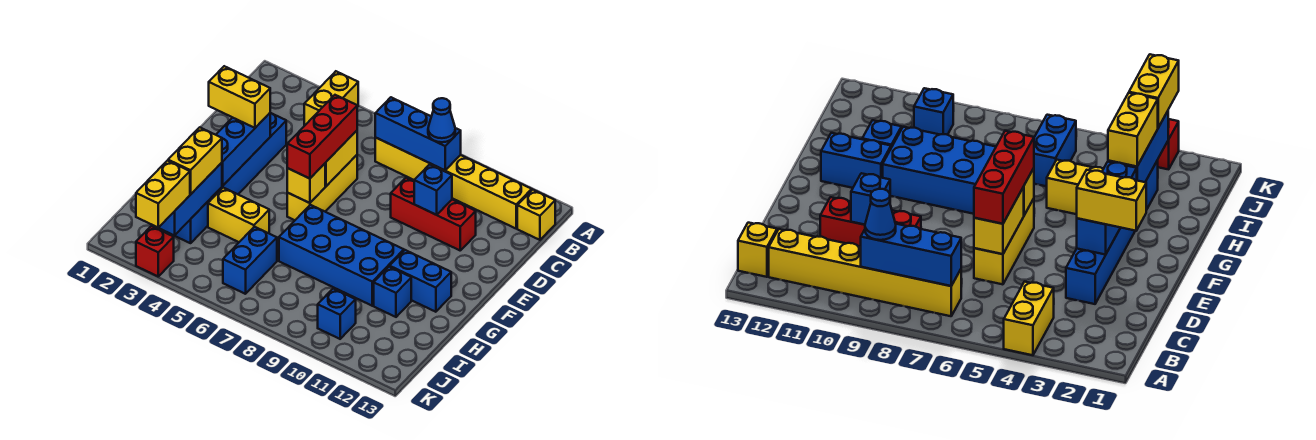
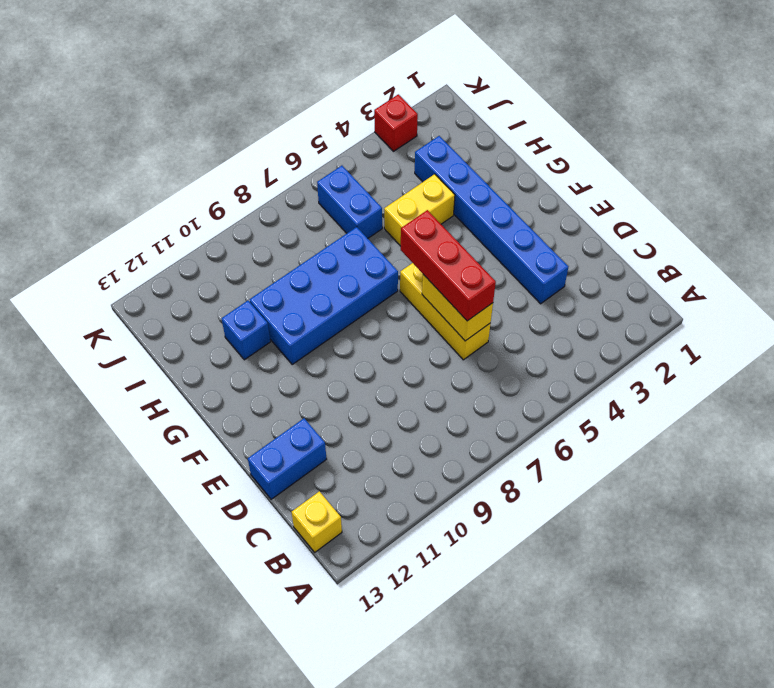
blue 1x2 brick [248,418,326,499] -> blue 1x2 brick moved to [390,250,451,312]
none -> yellow 1x2 brick [304,71,358,126]
none -> yellow 1x6 brick [375,137,532,228]
none -> red 1x3 brick [391,178,476,250]

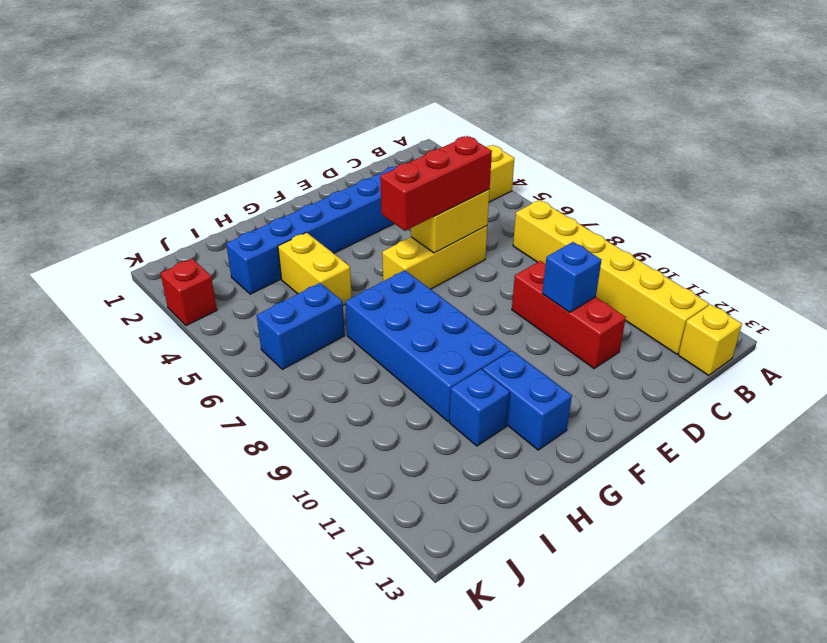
none -> blue 1x1 brick [318,289,356,339]
none -> blue 1x3 brick [375,97,461,170]
none -> blue 1x3 brick [216,113,270,186]

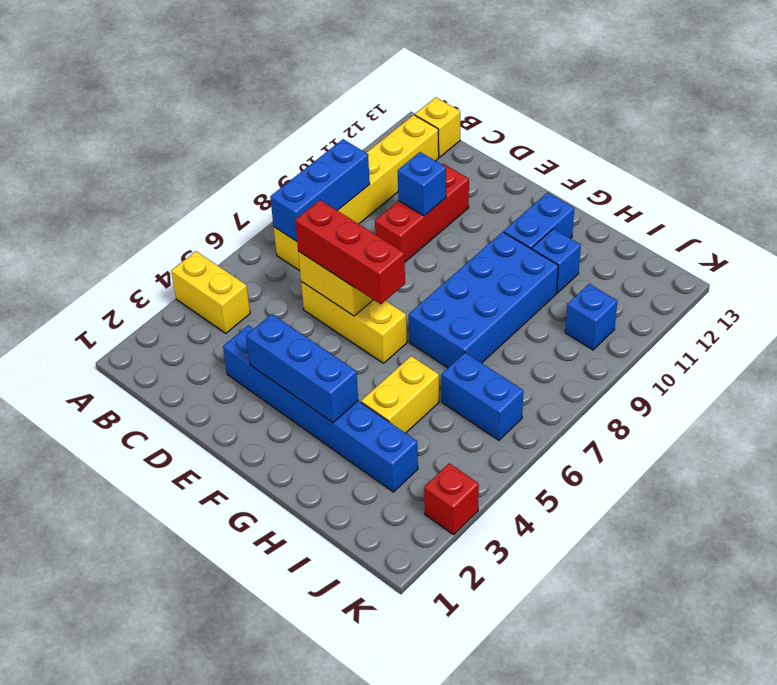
none -> yellow 1x1 brick [287,164,325,203]
none -> blue 1x3 brick [158,163,222,235]
none -> blue 1x1 cone [428,98,455,142]

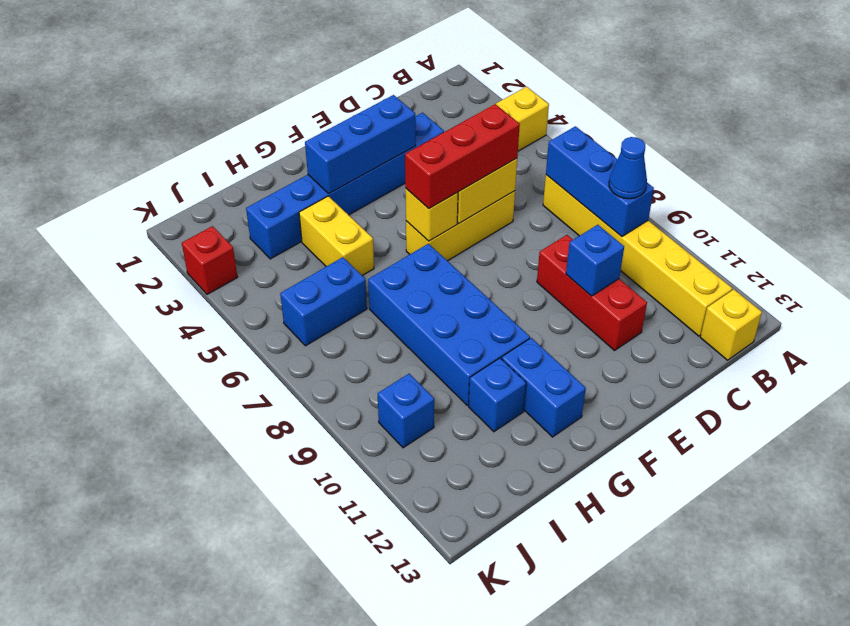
none -> blue 1x3 brick [158,163,222,235]
none -> yellow 1x2 brick [209,66,270,128]
none -> yellow 1x2 brick [168,127,222,194]

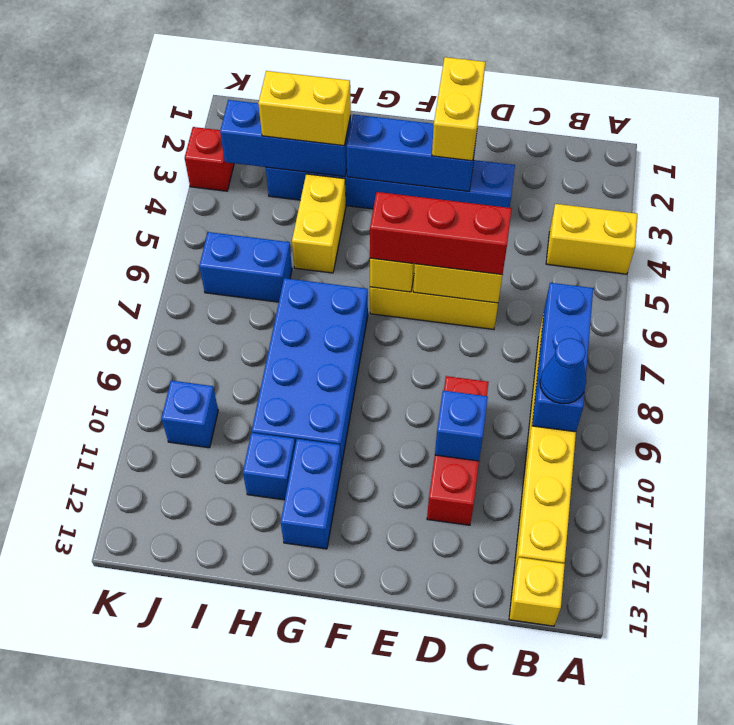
none -> yellow 1x2 brick [136,161,190,228]

